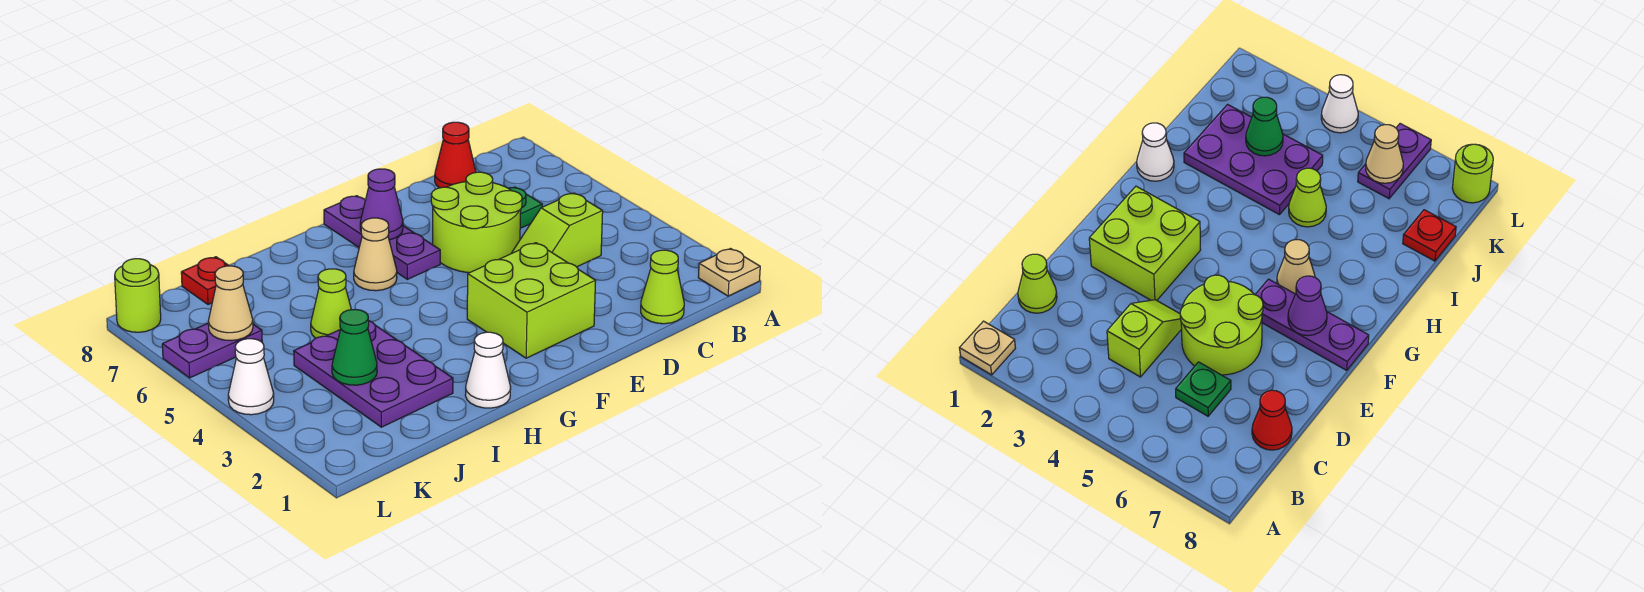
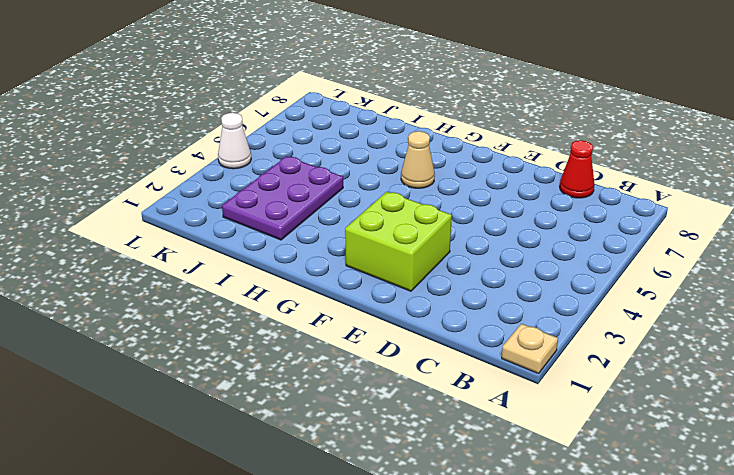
none -> lime 1x1 cone [641,250,684,324]
none -> lime 1x2 slope [511,193,603,267]
none -> green 1x1 plate [508,187,542,228]

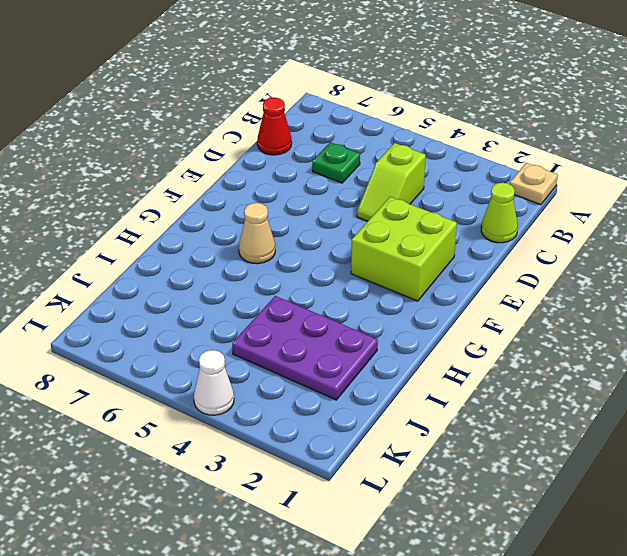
none -> lime 2x2 round brick [431,172,522,273]
none -> purple 1x3 plate [324,196,440,279]
none -> white 1x1 cone [465,332,511,408]

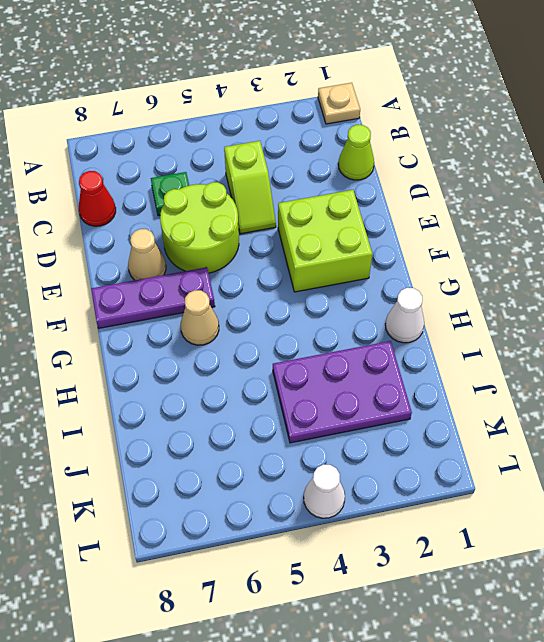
tan 1x1 cone [128,229,166,280] -> tan 1x1 cone moved to [208,266,253,341]
none -> lime 1x1 cone [311,269,351,338]
none -> red 1x1 plate [181,257,229,305]
none -> purple 1x2 plate [162,324,262,378]

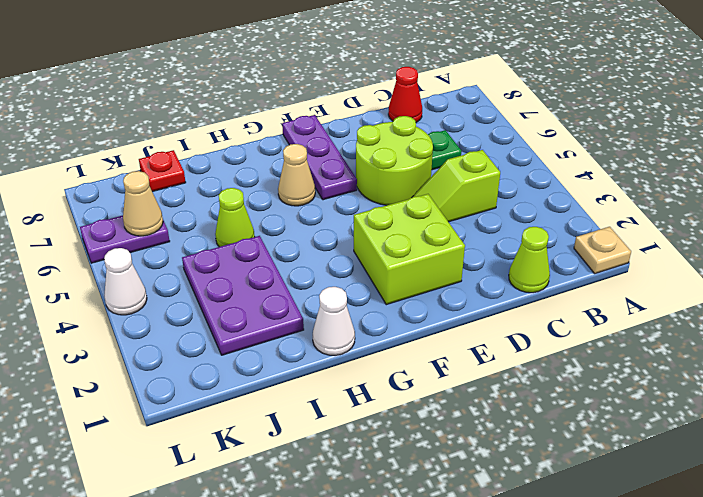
none -> lime 1x1 round brick [115,259,161,332]
none -> purple 1x1 cone [360,169,403,240]
none -> green 1x1 cone [332,310,377,385]

